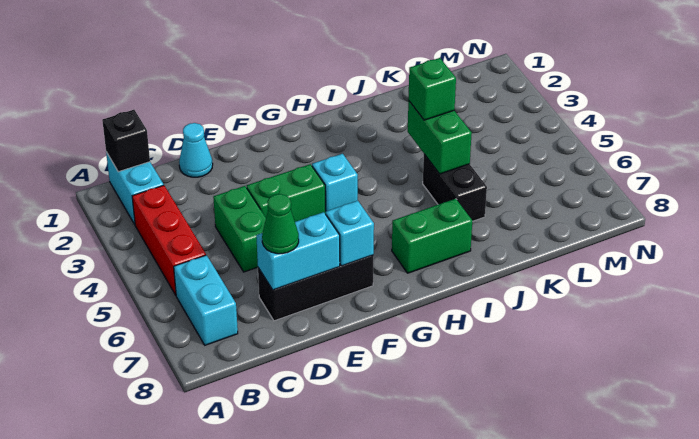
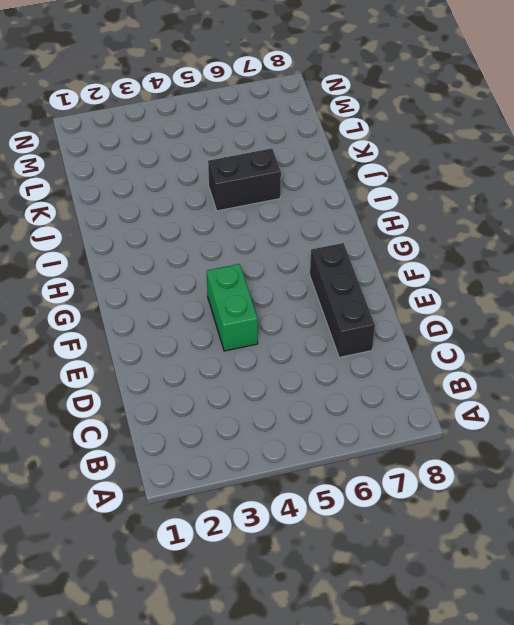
none -> cyan 1x2 brick [106,152,164,224]
none -> red 1x3 brick [132,185,206,295]
none -> cyan 1x2 brick [174,255,238,345]

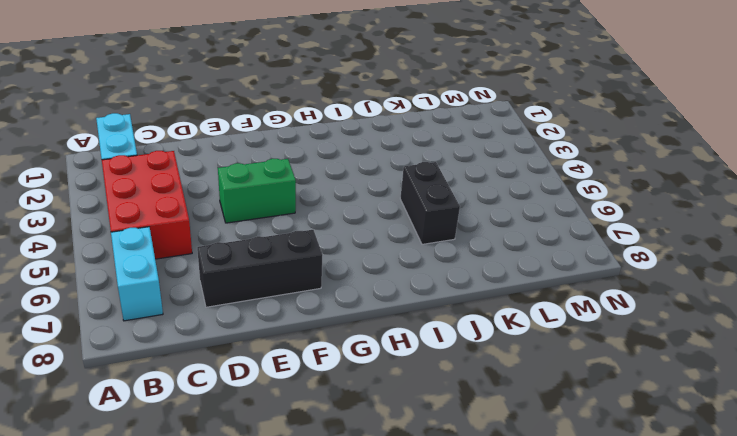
red 2x3 brick [102,151,192,259] -> red 1x3 brick [132,185,206,295]
none -> cyan 1x1 cone [179,123,213,177]
none -> green 1x2 brick [213,186,266,272]
none -> cyan 1x1 brick [312,154,358,211]

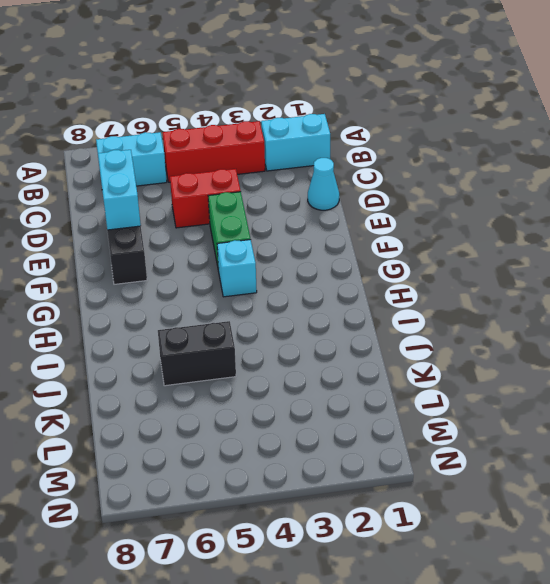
red 1x2 brick [170,169,241,228] -> green 1x2 brick [213,186,266,272]
none -> green 1x2 brick [392,199,472,273]
none -> black 1x1 brick [102,110,150,172]
none -> cyan 1x1 brick [326,201,374,266]

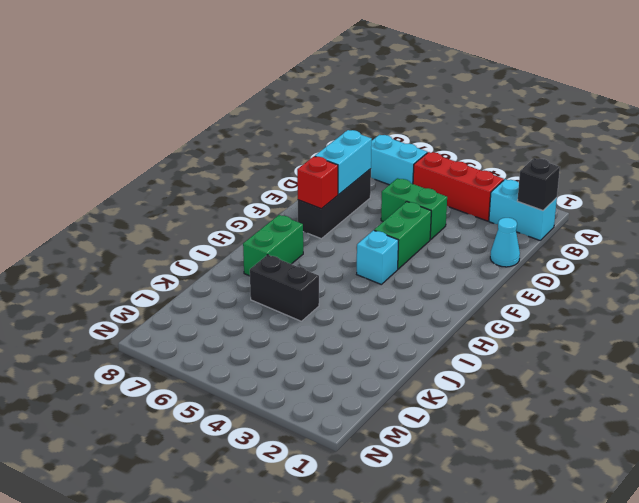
red 1x1 brick [297,156,338,209] -> cyan 1x1 brick [326,201,374,266]
none -> green 1x2 brick [408,101,472,174]
none -> green 1x1 cone [262,194,299,254]
none -> green 1x1 brick [408,58,456,120]

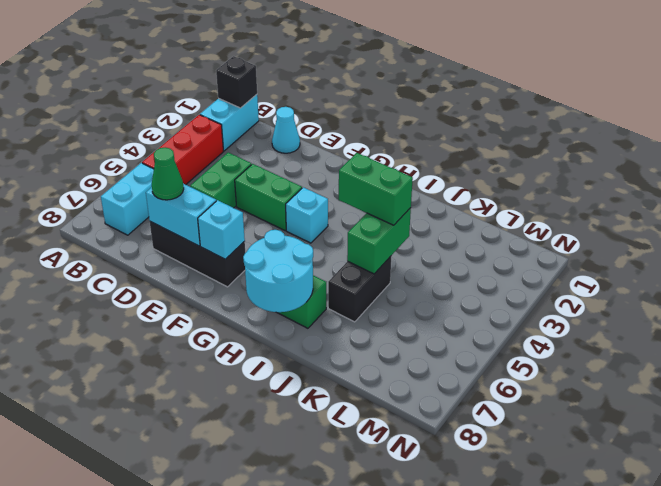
cyan 2x2 round brick [243,230,313,312] -> none
green 1x2 brick [339,153,413,225] -> green 1x1 brick [408,58,456,120]

